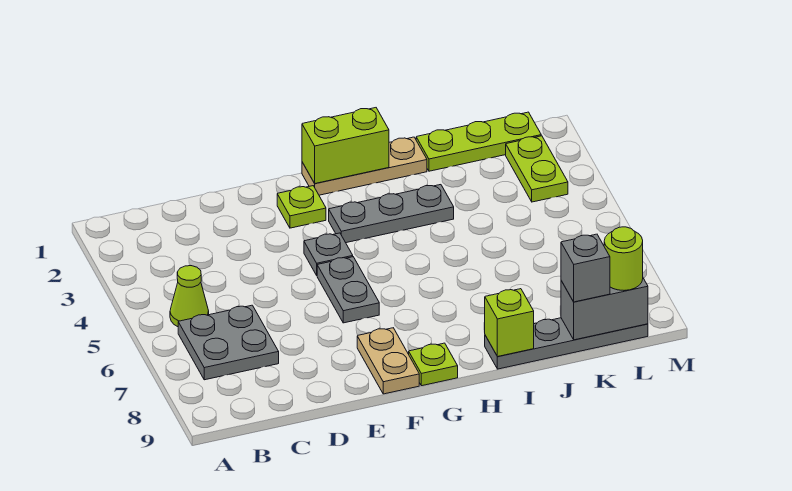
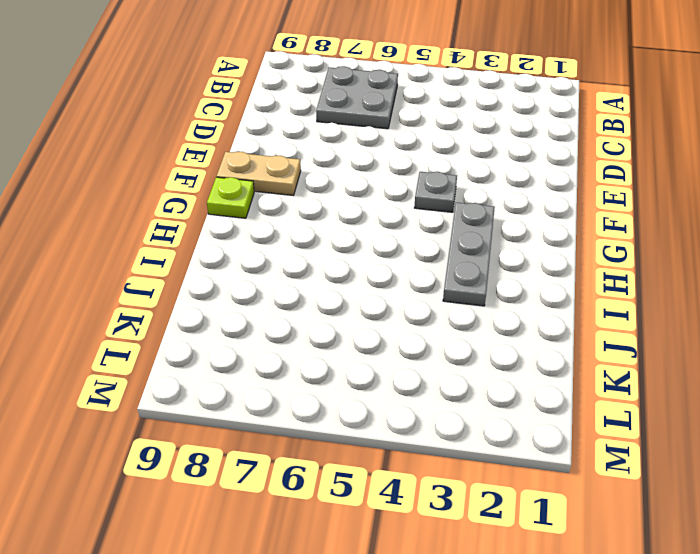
none -> lime 1x1 cone [170,266,209,327]
none -> lime 1x1 plate [277,186,326,228]
none -> grey 1x2 plate [317,257,379,323]

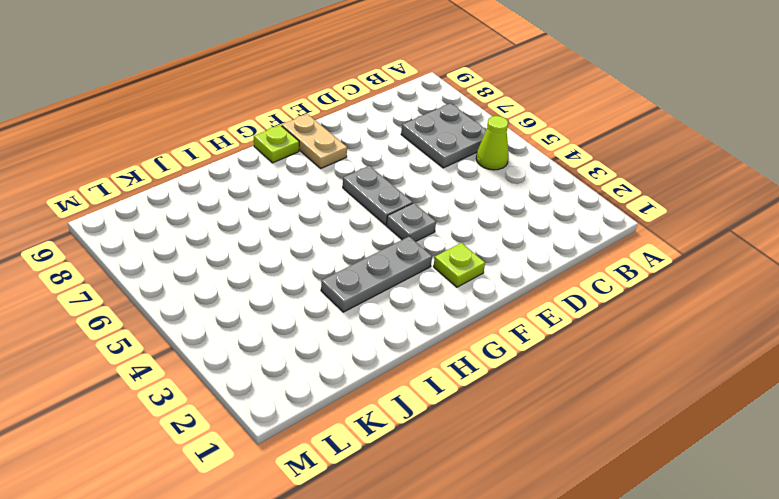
none -> tan 1x3 plate [302,137,427,195]
none -> grey 1x4 plate [485,318,648,369]
none -> lime 1x3 plate [416,112,541,171]

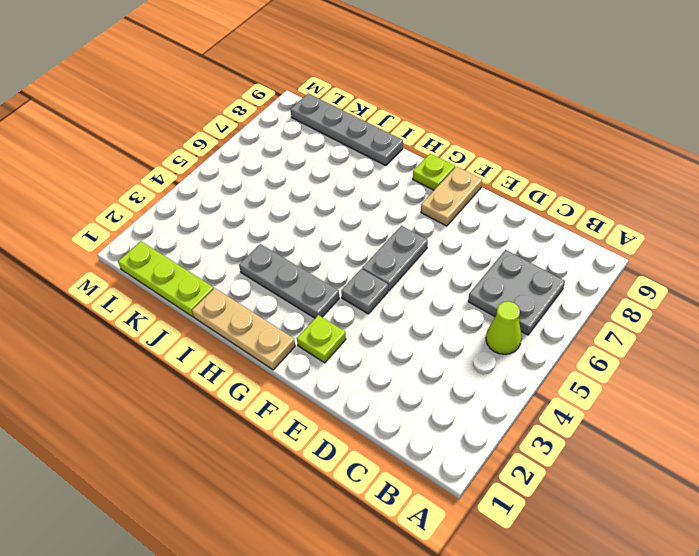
none -> lime 1x2 plate [506,136,568,202]
none -> lime 1x2 brick [302,108,389,183]
none -> lime 1x1 brick [485,289,534,357]

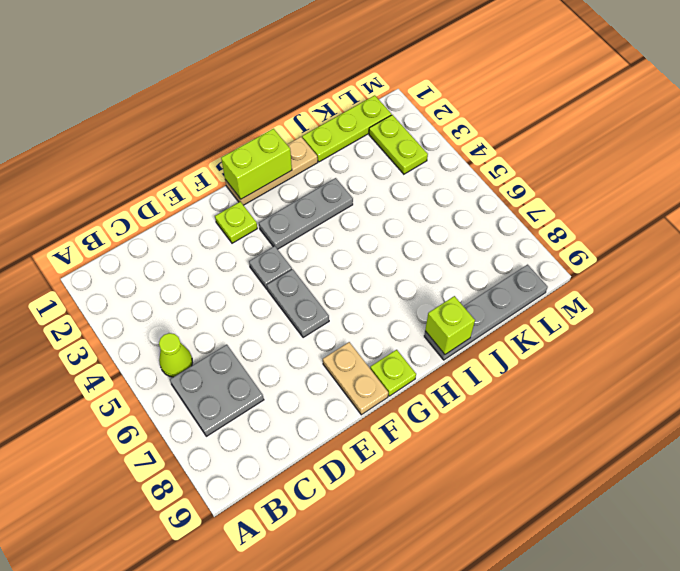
none -> grey 1x2 brick [561,278,648,340]
none -> grey 1x1 brick [561,234,610,302]
none -> lime 1x1 round brick [604,227,643,290]

